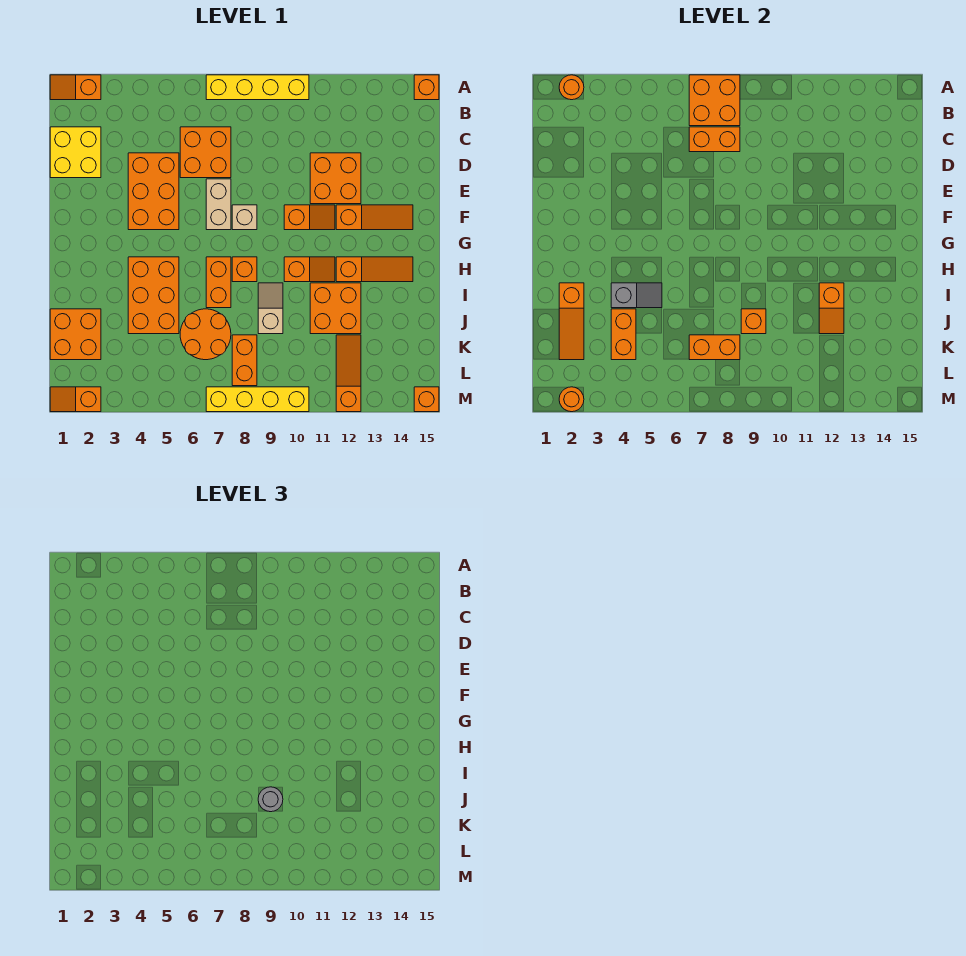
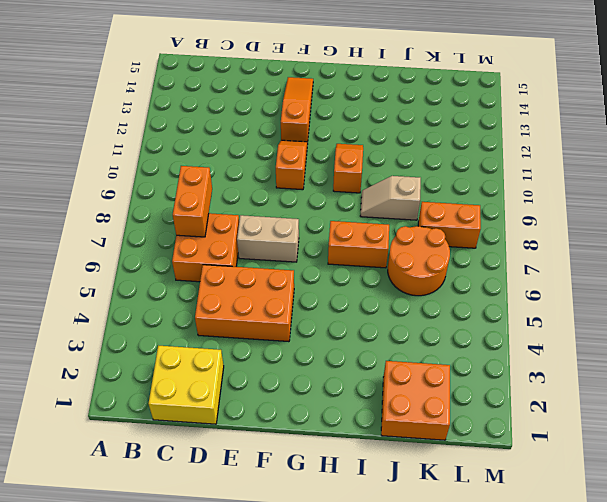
none -> orange 1x2 slope [50,75,101,100]
none -> yellow 1x4 brick [206,75,309,100]
none -> orange 1x1 brick [414,75,439,100]
none -> orange 2x2 brick [310,153,361,204]

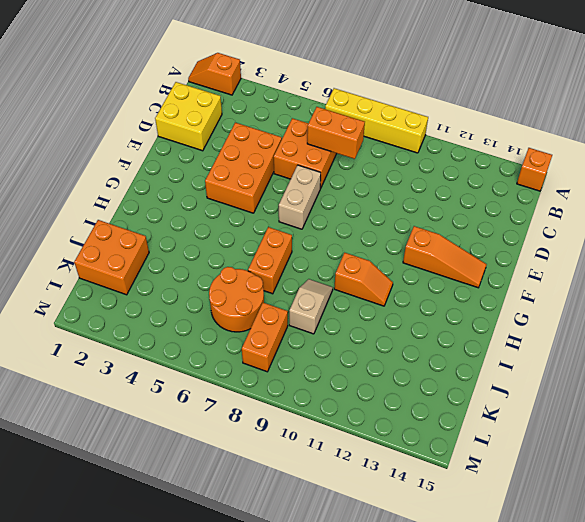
none -> orange 2x2 brick [310,153,361,204]
none -> tan 1x1 brick [232,205,257,230]
none -> orange 1x2 slope [284,205,335,230]
none -> orange 2x3 brick [128,257,179,334]

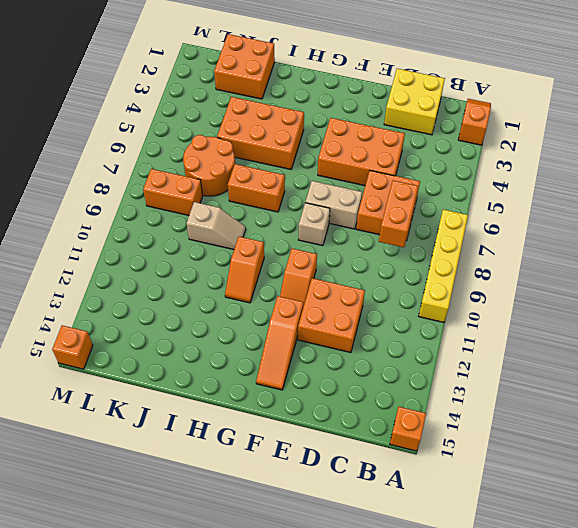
none -> orange 1x1 brick [232,257,257,282]
none -> orange 1x3 slope [336,257,413,282]
none -> orange 2x2 brick [310,283,361,334]
none -> orange 1x3 slope [336,335,361,412]

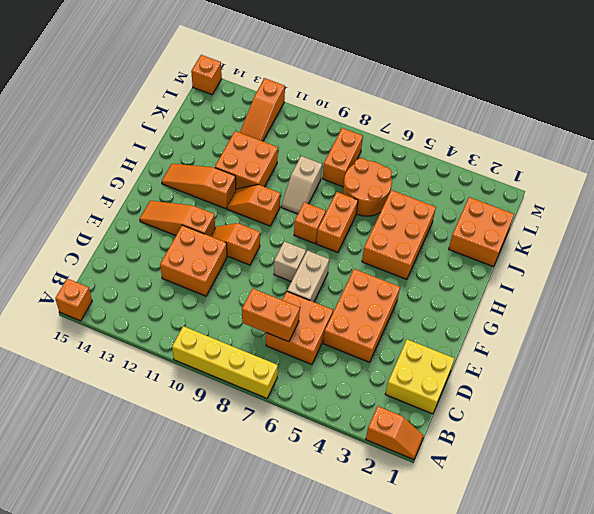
none -> orange 1x2 slope [50,387,101,412]
none -> yellow 1x4 brick [206,387,309,412]
none -> orange 1x1 round brick [559,75,584,100]
none -> orange 2x2 brick [689,75,740,126]

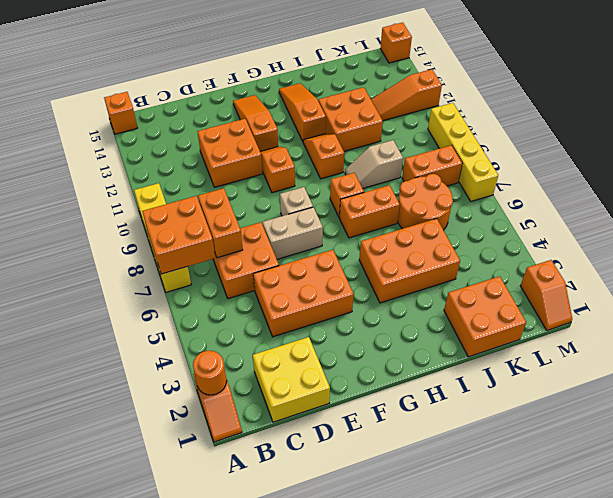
none -> orange 1x3 slope [559,283,584,360]
none -> grey 1x2 slope [611,283,662,308]
none -> orange 1x2 slope [819,283,844,334]
none -> orange 1x2 brick [611,309,636,360]

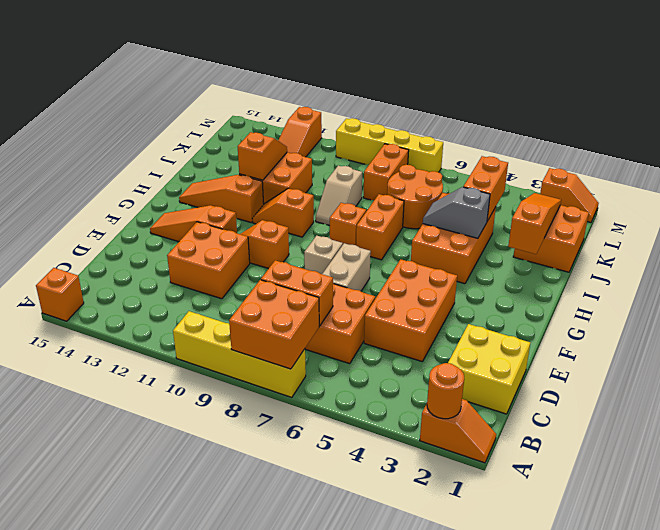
none -> orange 1x1 brick [414,387,439,412]
none -> orange 1x1 brick [741,309,766,334]
none -> orange 1x2 brick [689,335,740,360]
none -> orange 1x1 round brick [559,387,584,412]

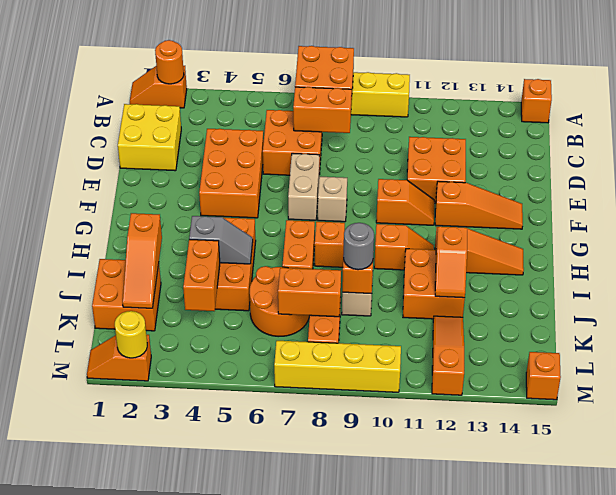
yellow 1x1 round brick [115,311,147,358] -> orange 1x1 round brick [559,387,584,412]

